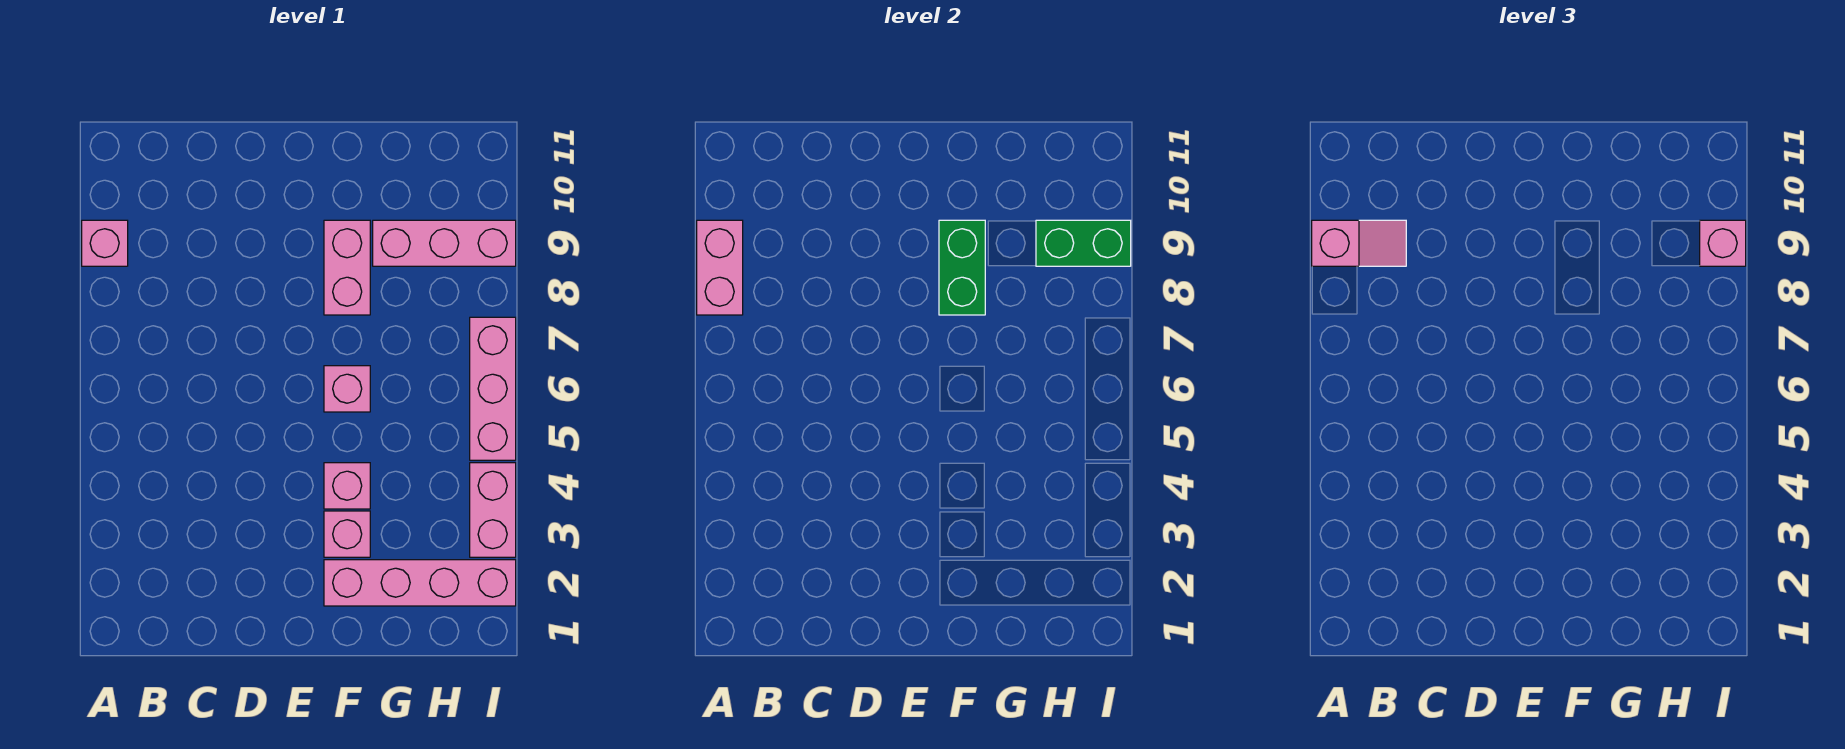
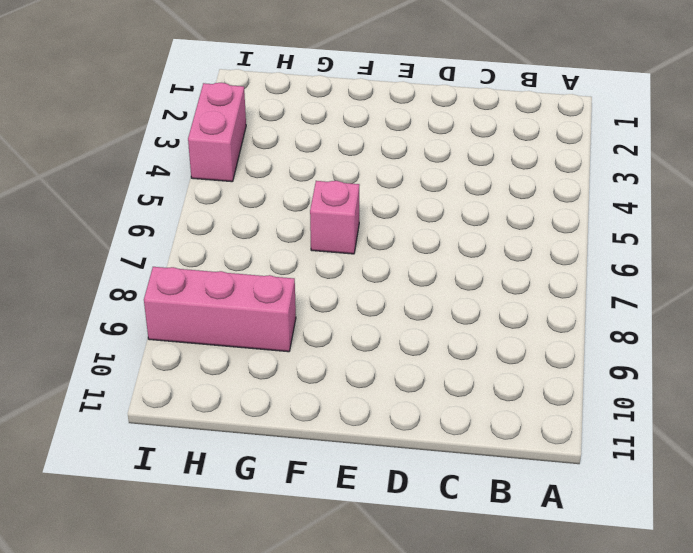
none -> pink 1x1 brick [82,220,128,266]
none -> pink 1x4 brick [324,560,516,606]
none -> pink 1x1 brick [324,511,370,557]

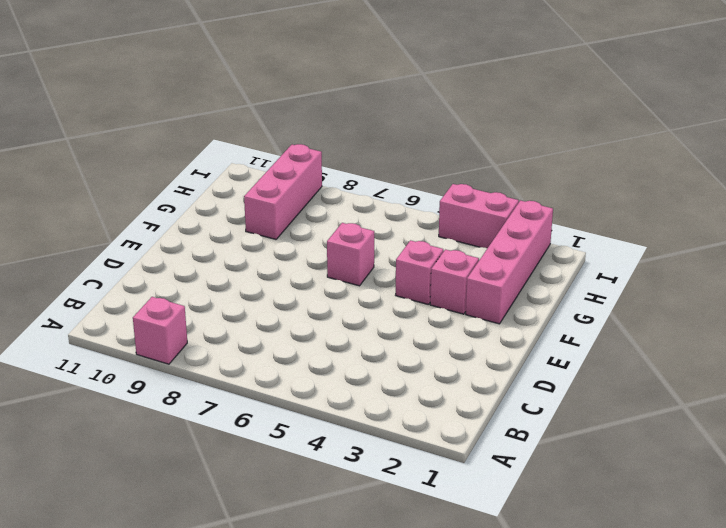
none -> pink 1x2 brick [324,220,370,315]
none -> pink 1x3 brick [470,317,516,460]
none -> pink 1x2 brick [697,220,743,315]

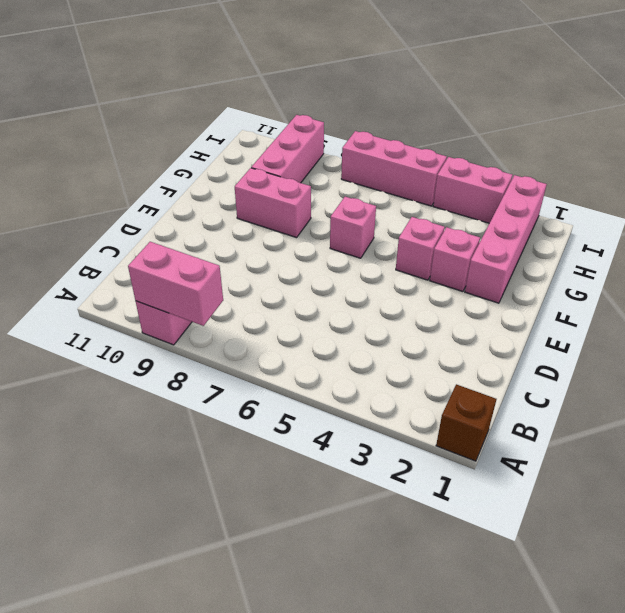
brown 1x1 brick [436,384,496,461] -> none
none -> green 1x2 brick [939,220,985,315]
none -> green 1x2 brick [1036,220,1131,266]
none -> pink 1x2 slope [1312,220,1406,266]

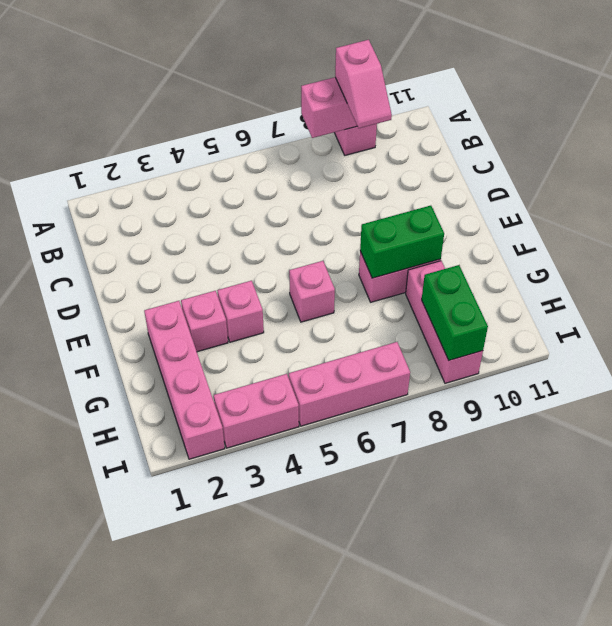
none -> pink 1x1 brick [1700,220,1746,266]

